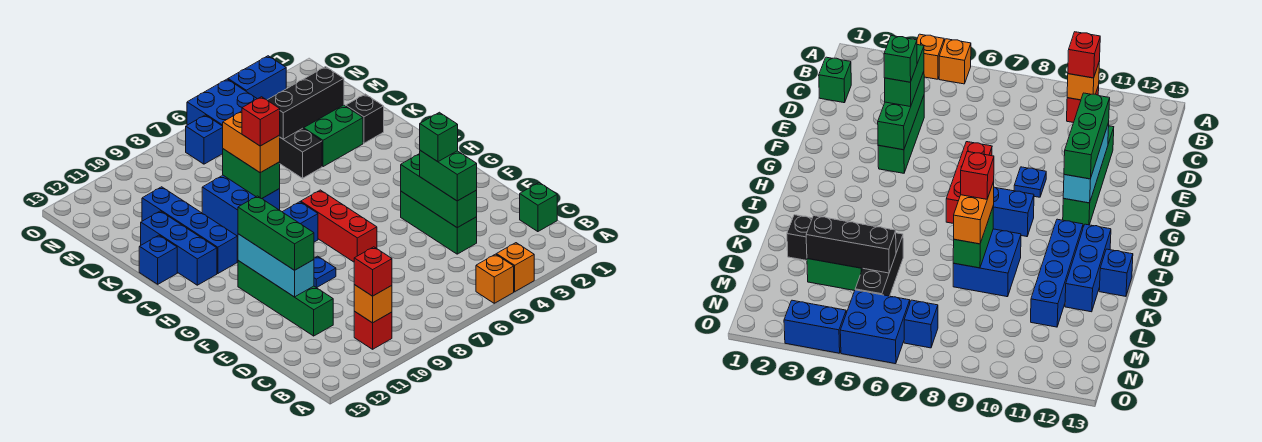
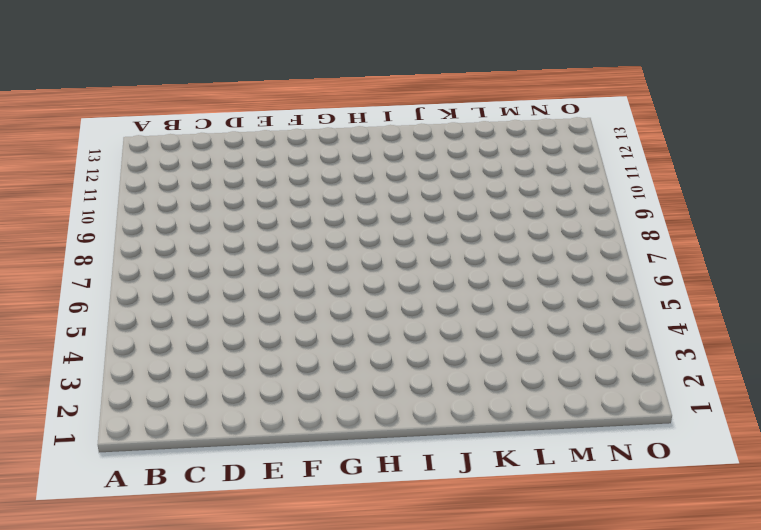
none -> orange 1x1 brick [496,243,534,292]
none -> orange 1x1 brick [476,254,514,303]
none -> red 1x1 brick [354,311,392,349]
none -> green 1x1 brick [520,183,557,232]

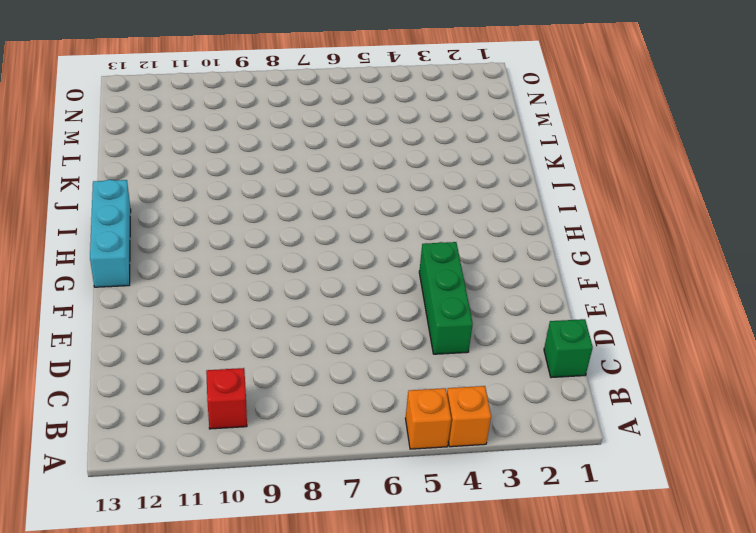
cyan 1x3 brick [90,180,131,287] -> cyan 1x3 brick moved to [238,234,314,297]
none -> green 1x4 brick [238,261,333,336]
none -> red 1x3 brick [301,190,377,262]
none -> blue 1x1 plate [314,256,336,288]
none -> blue 1x2 brick [283,202,318,242]

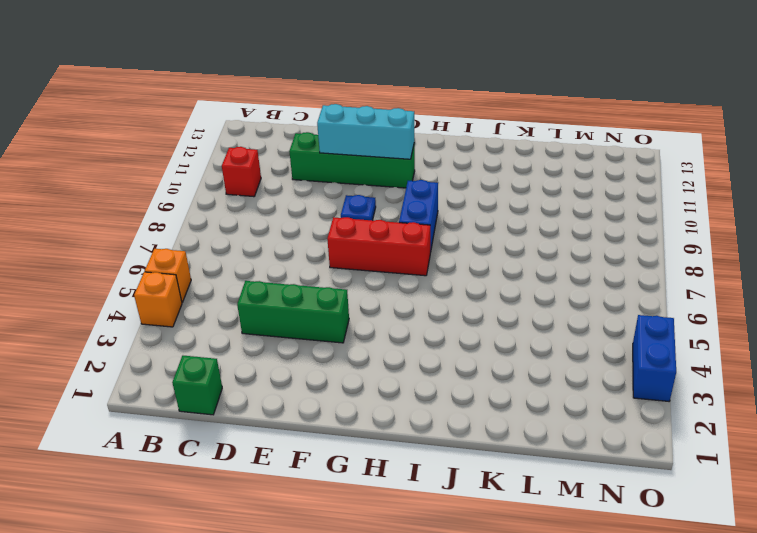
none -> blue 1x4 brick [142,187,237,273]
none -> blue 1x3 brick [141,211,217,285]
none -> blue 2x2 brick [202,175,280,236]
none -> blue 1x1 brick [139,235,177,284]

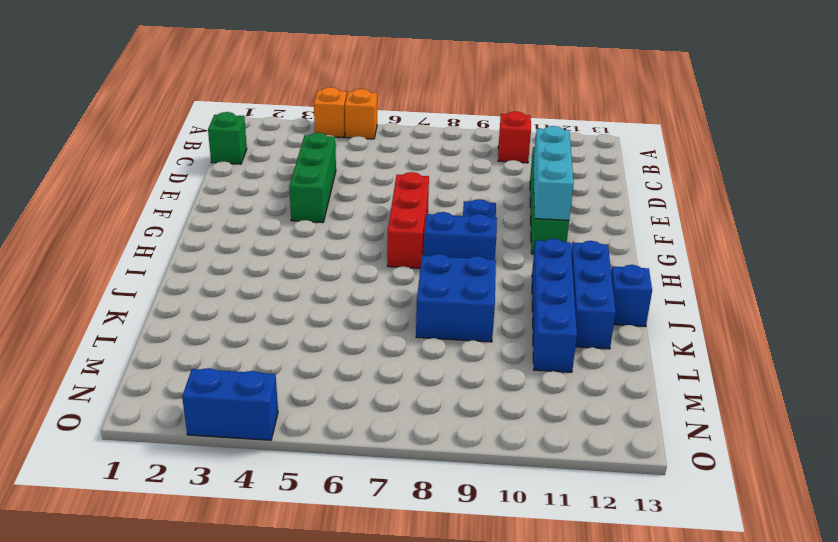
none -> black 1x1 brick [346,94,384,143]
none -> green 2x2 brick [303,105,363,167]
none -> black 1x3 brick [280,128,322,178]
none -> blue 2x2 brick [187,79,257,126]

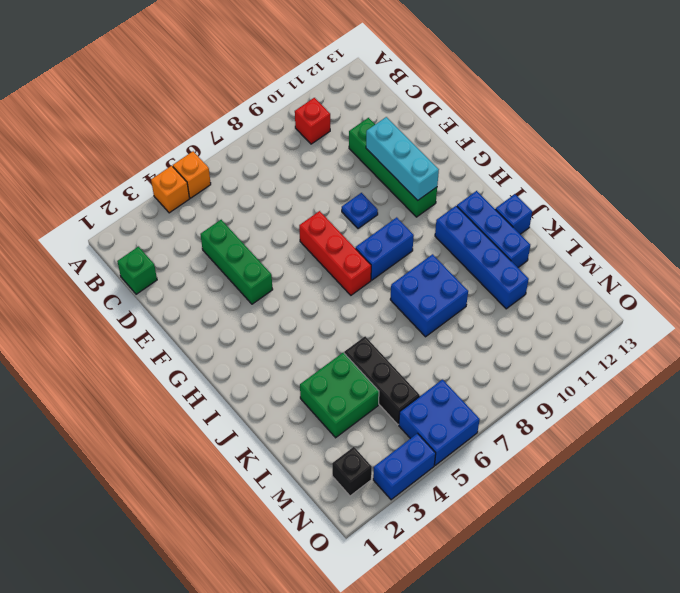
black 1x1 brick [332,447,372,496] -> black 1x1 brick moved to [346,94,384,143]
none -> blue 1x1 brick [186,115,223,164]
none -> orange 1x1 brick [354,285,392,323]
none -> green 1x3 brick [401,154,477,228]
none -> green 1x2 brick [223,149,280,199]

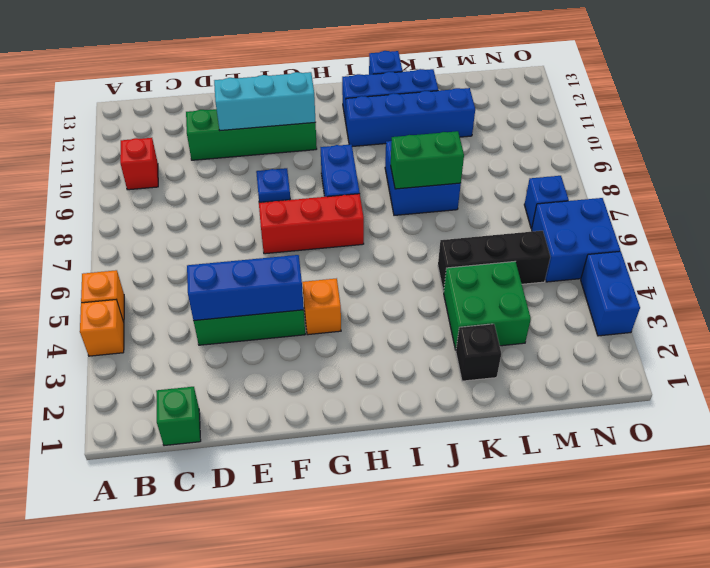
blue 1x3 brick [187,255,304,321] -> green 1x3 brick [401,154,477,228]
orange 1x1 brick [302,278,341,335] -> orange 1x1 brick moved to [354,285,392,323]
none -> black 1x3 brick [268,67,344,139]
none -> red 1x1 brick [354,247,392,296]
none -> green 1x2 brick [420,150,477,201]
none -> green 1x3 brick [238,196,314,270]

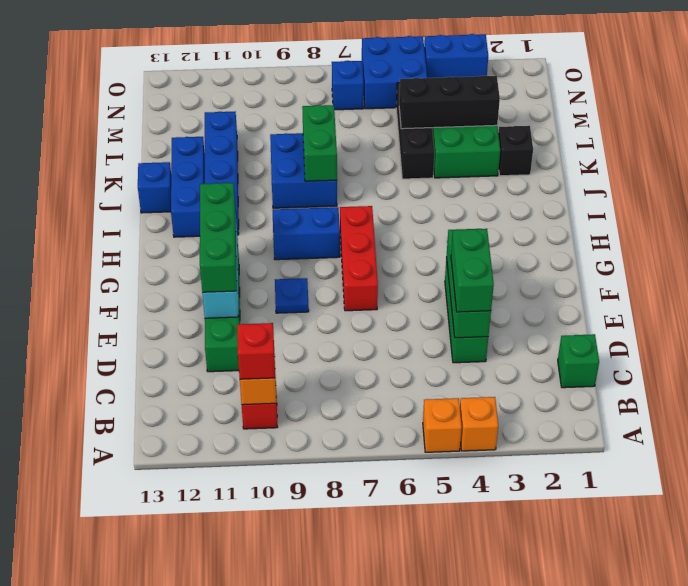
none -> orange 1x2 brick [223,111,280,173]
none -> green 1x1 brick [420,112,458,162]
none -> red 1x1 brick [242,97,280,146]

